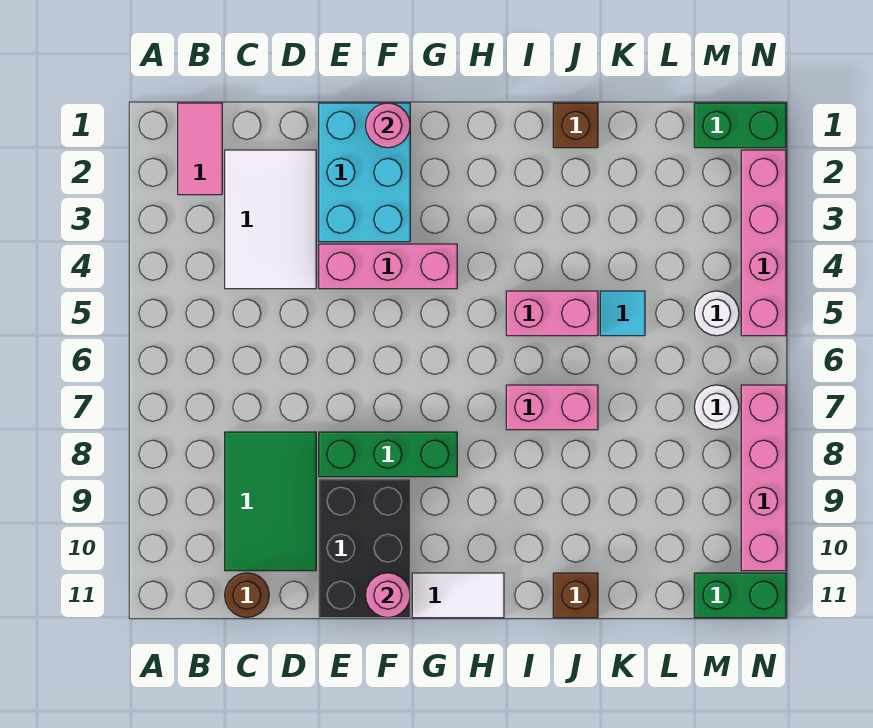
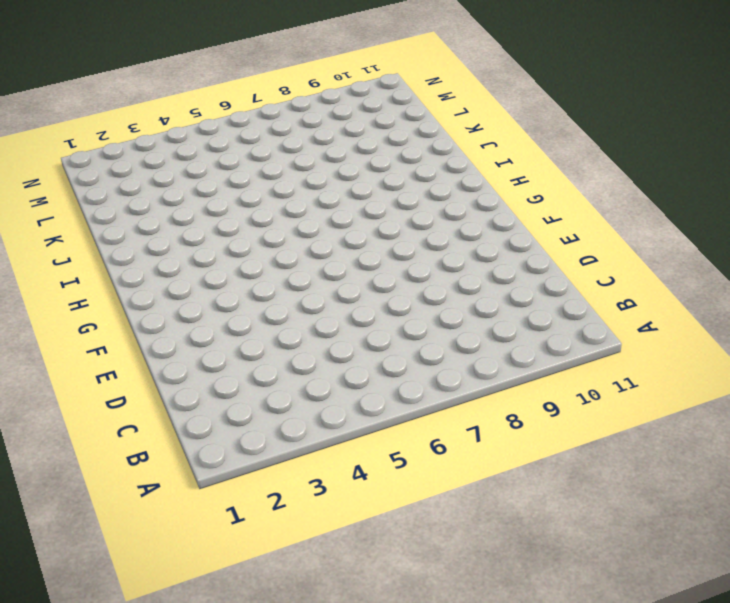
none -> pink 1x2 tile [178,103,222,195]
none -> white 2x3 tile [225,150,316,289]
none -> green 2x3 tile [225,432,316,571]

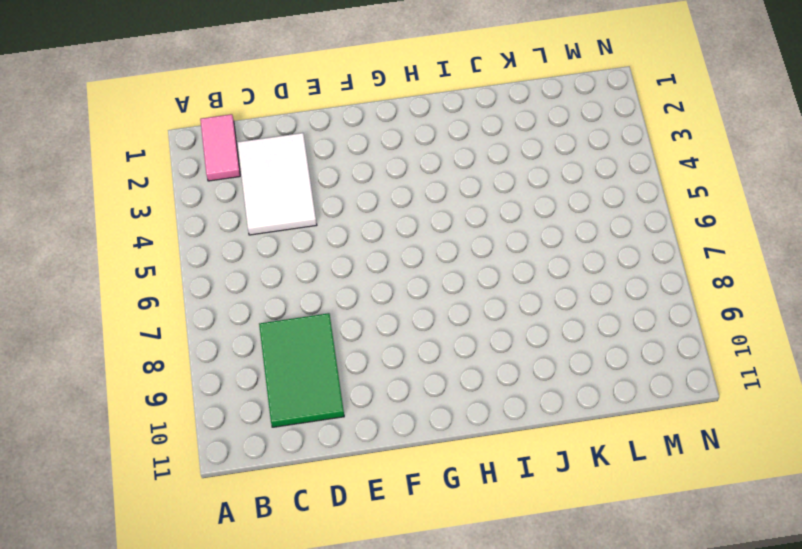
none -> brown 1x1 round brick [225,573,269,618]
none -> cyan 2x3 brick [319,103,410,242]
none -> pink 1x3 brick [319,244,457,289]

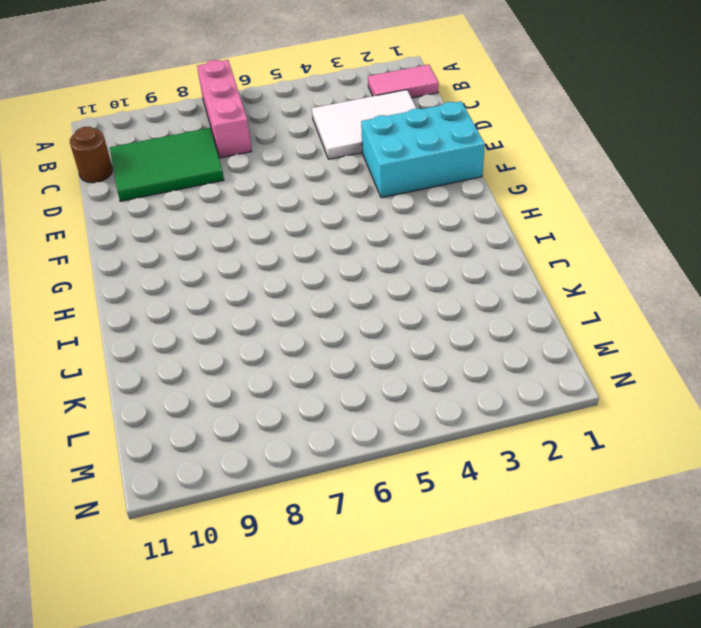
pink 1x3 brick [197,60,252,158] -> pink 1x3 brick moved to [319,244,457,289]
none -> green 1x3 brick [319,432,457,477]
none -> black 2x3 brick [319,479,410,618]
none -> white 1x2 tile [412,573,504,618]

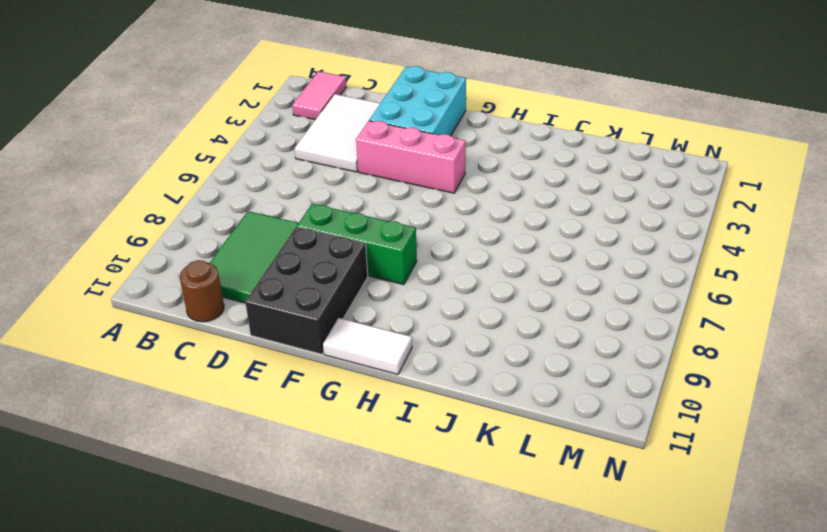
none -> pink 1x2 brick [506,291,598,336]
none -> pink 1x2 brick [506,385,598,430]
none -> brown 1x1 brick [553,103,598,148]

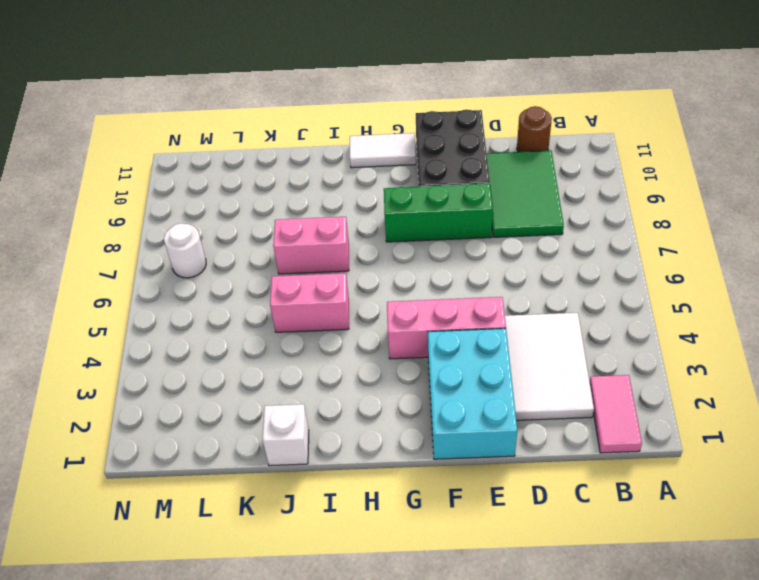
white 1x1 brick [263,404,309,466] -> brown 1x1 brick [553,103,598,148]
none -> brown 1x1 brick [553,573,598,618]
none -> cyan 1x1 tile [600,291,645,336]
none -> green 1x2 brick [694,103,786,148]

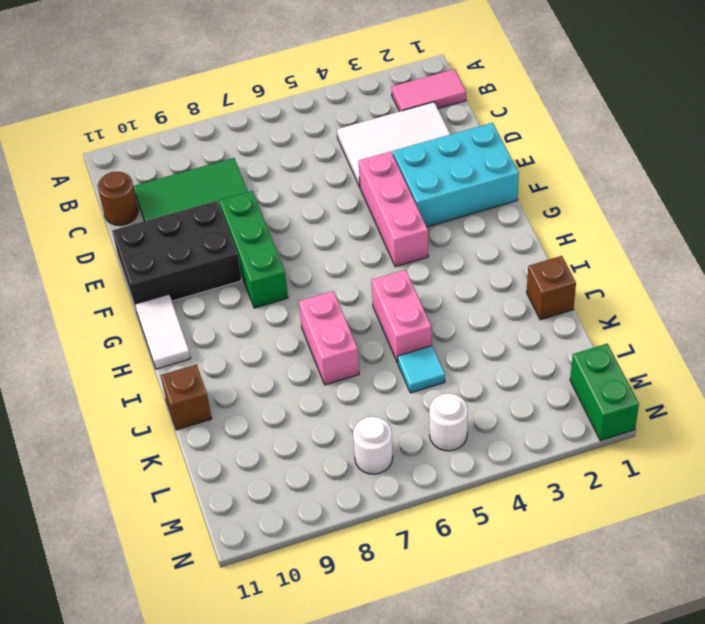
none -> green 1x2 brick [694,573,786,618]
none -> pink 1x4 brick [741,150,786,336]
none -> pink 1x4 brick [741,385,786,571]

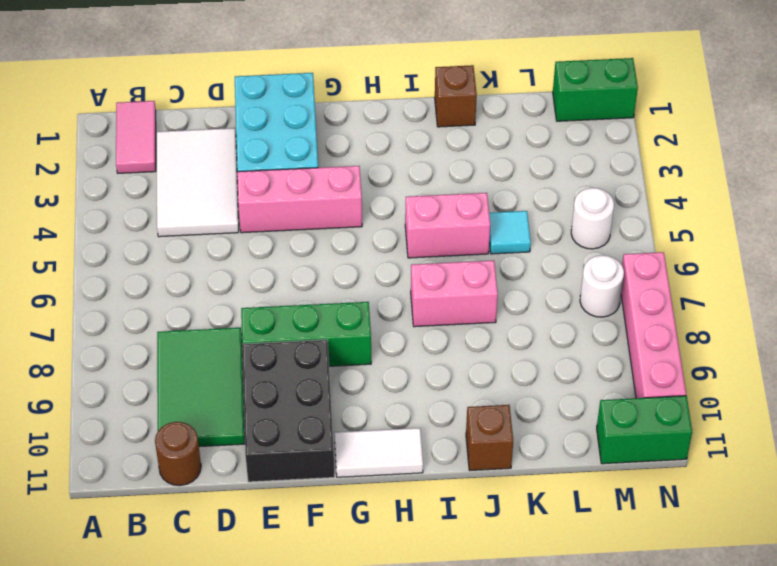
none -> pink 1x4 brick [741,150,786,336]
none -> pink 1x1 round brick [366,103,410,148]
none -> pink 1x1 round brick [366,573,410,618]

